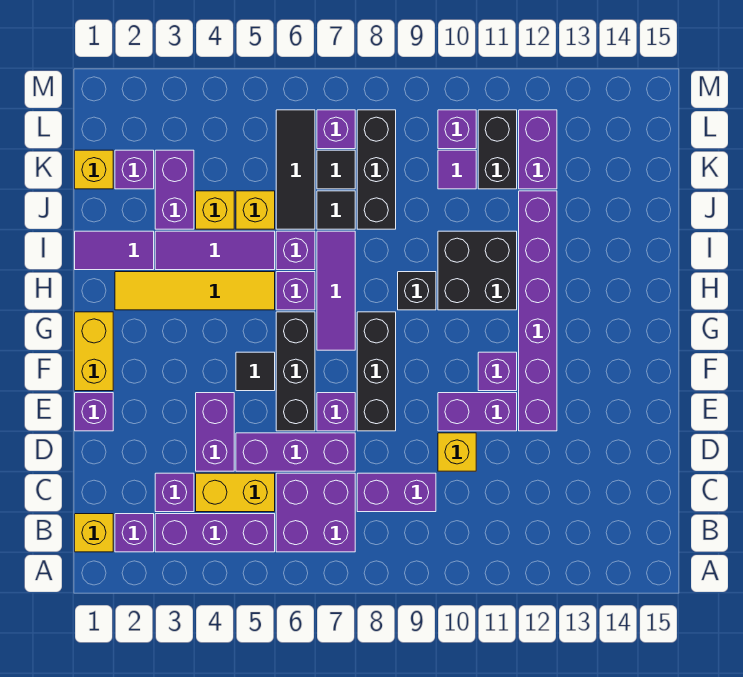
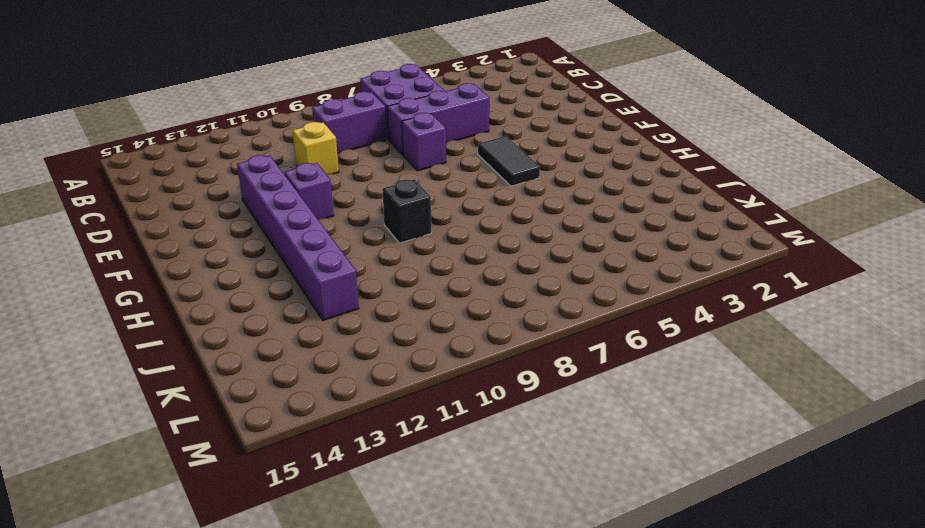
black 1x2 tile [478,136,540,186] -> black 1x1 tile [236,352,275,391]
none -> yellow 1x1 brick [75,514,113,552]
none -> purple 1x1 brick [115,514,154,552]
none -> purple 1x3 brick [155,514,275,552]
none -> purple 1x1 brick [155,473,194,512]

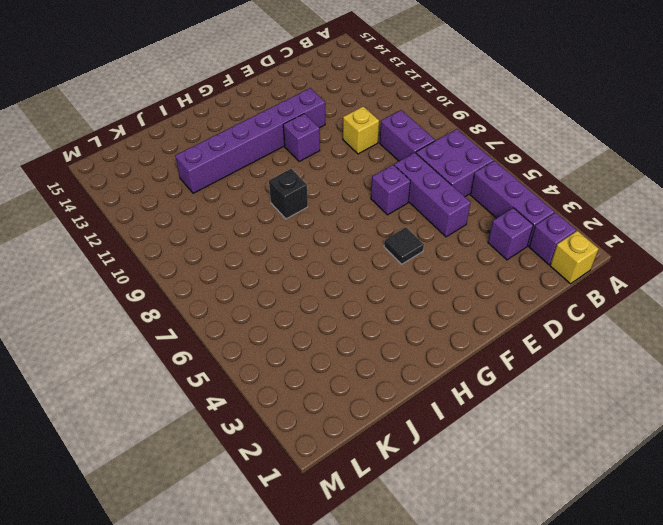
none -> yellow 1x2 brick [196,473,275,512]
none -> purple 1x2 brick [196,393,234,471]
none -> purple 1x1 brick [75,393,113,431]
none -> black 1x3 brick [276,312,315,431]

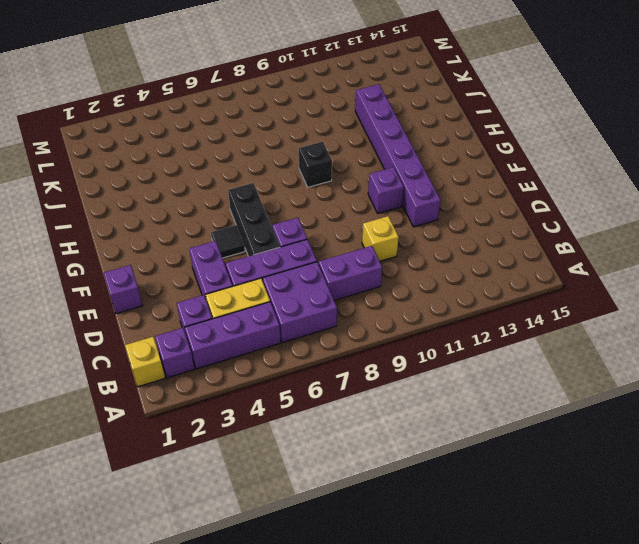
none -> black 1x3 brick [357,312,396,431]
none -> purple 1x2 brick [438,393,517,431]
none -> yellow 1x2 brick [75,312,113,391]
none -> purple 1x3 tile [317,231,355,350]

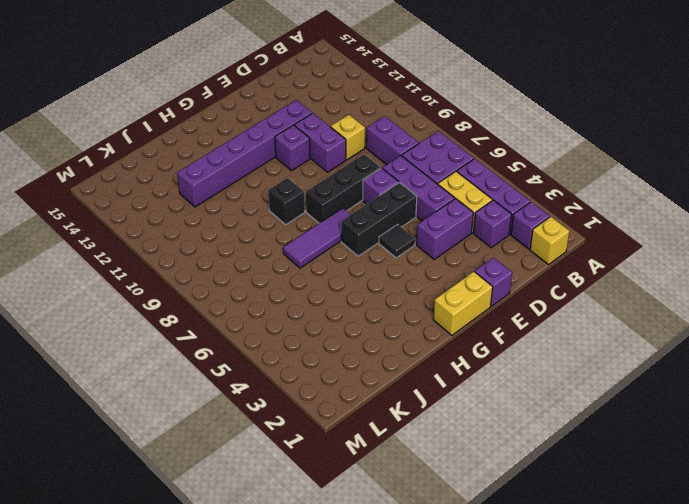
none -> yellow 1x4 tile [115,272,275,310]
none -> purple 1x1 brick [276,272,315,310]
none -> black 2x2 brick [438,231,517,310]
none -> purple 1x2 tile [75,231,154,270]

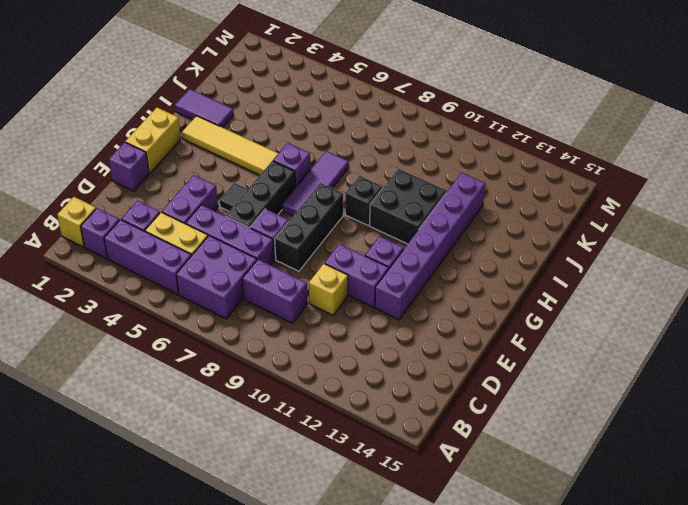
none -> purple 1x3 tile [155,231,275,270]
none -> purple 1x1 brick [276,231,315,270]
none -> purple 1x2 brick [155,150,194,229]
none -> yellow 1x1 brick [196,191,234,229]

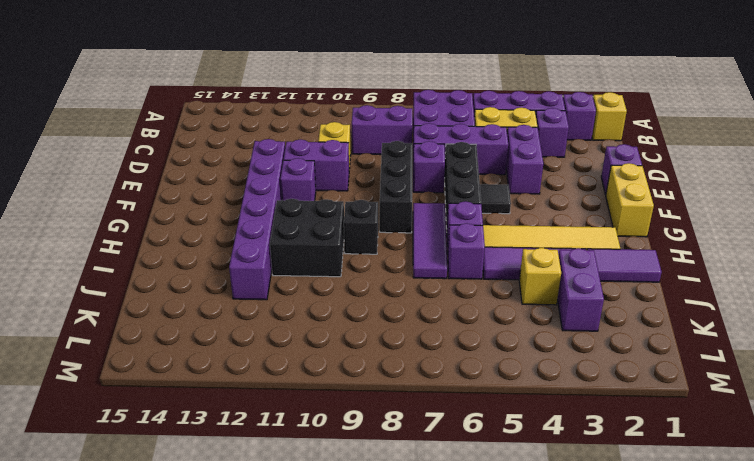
none -> yellow 1x1 brick [236,191,275,229]
none -> black 1x3 tile [276,110,315,229]
none -> black 1x1 tile [317,191,355,229]
none -> black 1x3 brick [357,110,396,229]

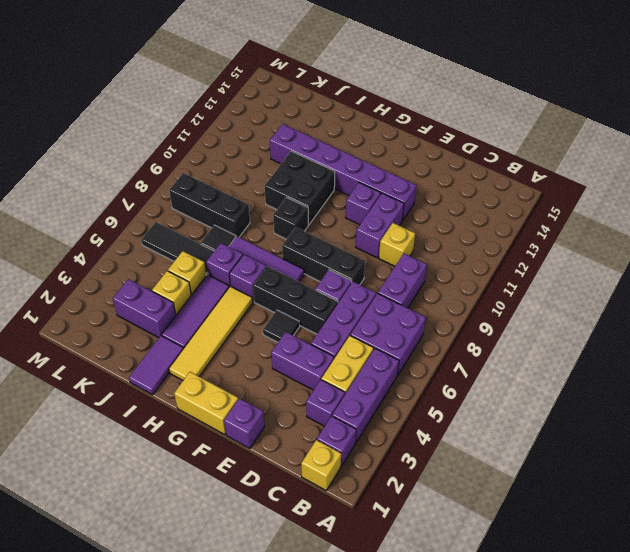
none -> yellow 1x1 brick [75,150,113,189]
none -> purple 1x1 brick [115,150,154,189]
none -> black 1x1 tile [317,150,355,189]
none -> purple 1x1 tile [438,150,476,189]

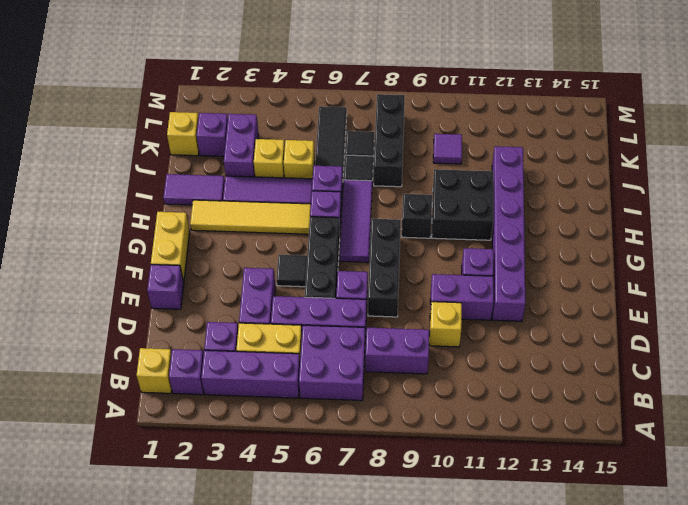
none -> black 1x2 brick [478,110,517,189]
none -> purple 1x2 brick [519,110,557,189]
none -> purple 1x1 brick [317,110,355,149]
none -> purple 1x1 brick [438,110,476,149]

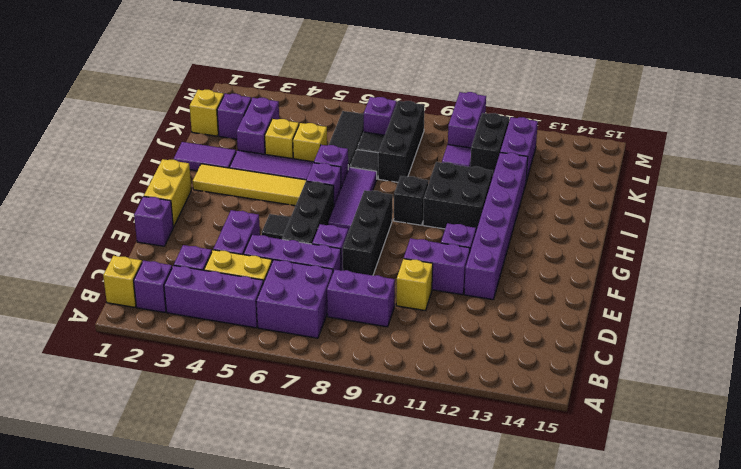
purple 1x2 brick [448,92,486,148] -> purple 1x1 brick [438,110,476,149]

